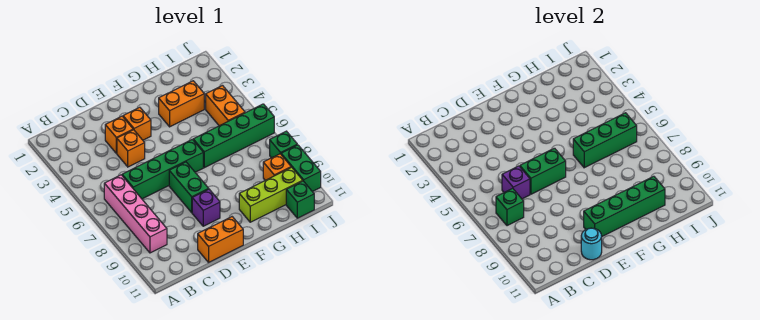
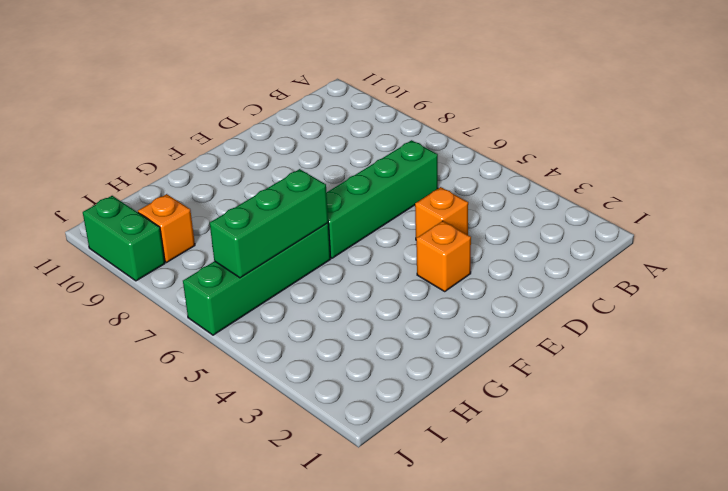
none -> pink 1x4 brick [104,175,167,253]
none -> orange 1x1 brick [105,116,133,153]
none -> orange 1x2 brick [198,217,243,262]

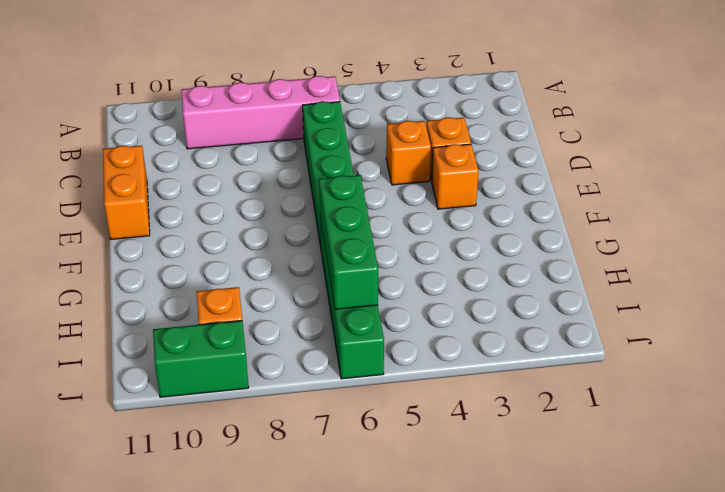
none -> green 1x2 brick [169,162,208,213]
none -> purple 1x1 brick [192,189,220,226]
none -> orange 1x2 brick [159,81,204,127]

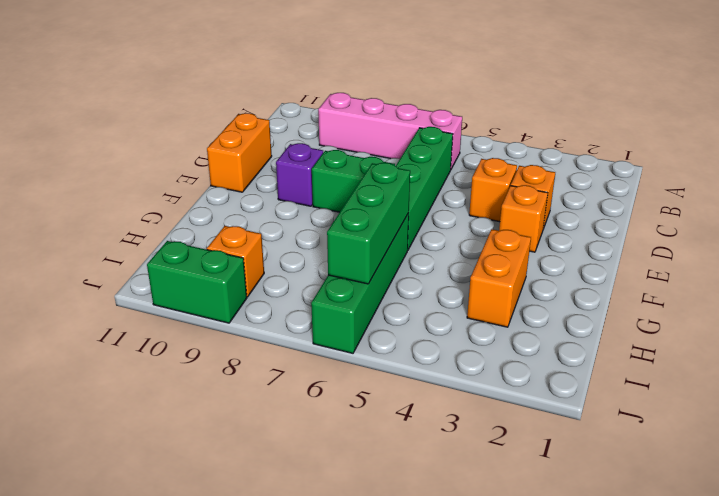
none -> lime 1x3 brick [239,167,303,222]
none -> orange 1x2 brick [206,86,245,126]
none -> green 1x1 brick [286,181,314,218]

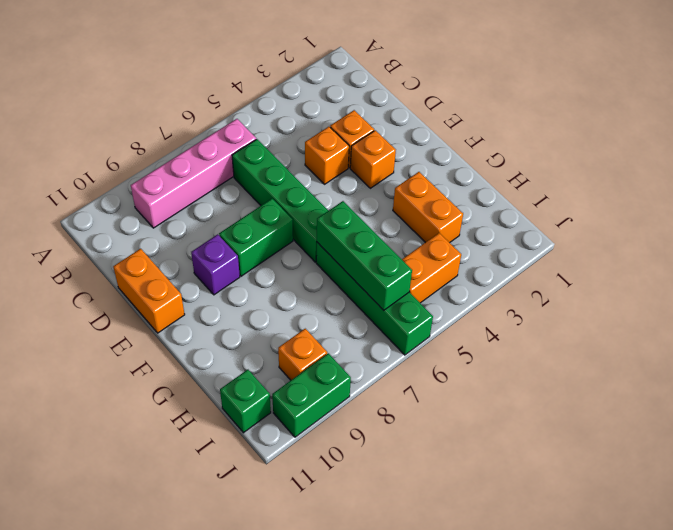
none -> lime 1x3 brick [239,167,303,222]
none -> green 1x1 brick [270,131,297,158]
none -> green 1x1 brick [496,188,524,226]

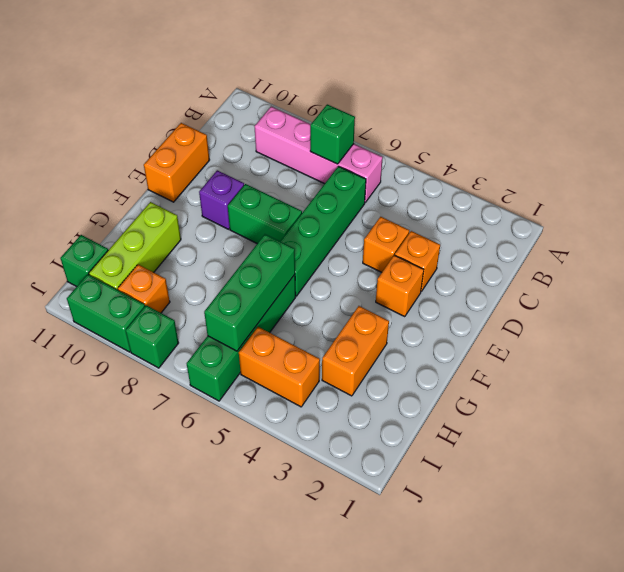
none -> purple 1x1 brick [502,166,530,199]
none -> green 1x2 brick [520,148,566,194]
none -> cyan 1x1 round brick [581,228,602,260]

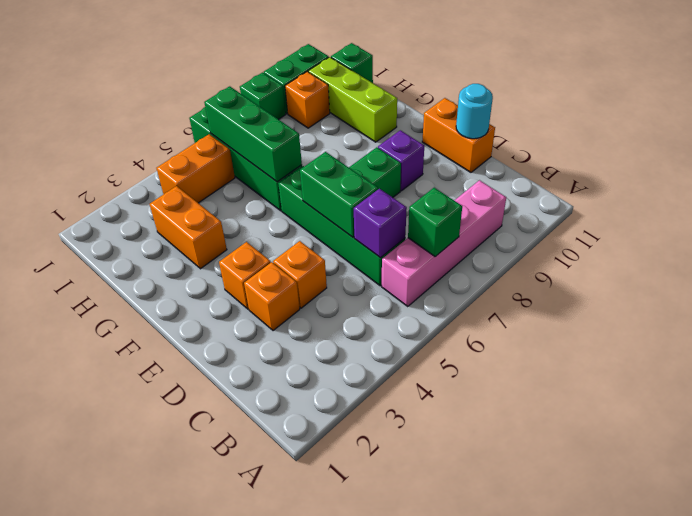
none -> green 1x4 brick [584,176,665,236]

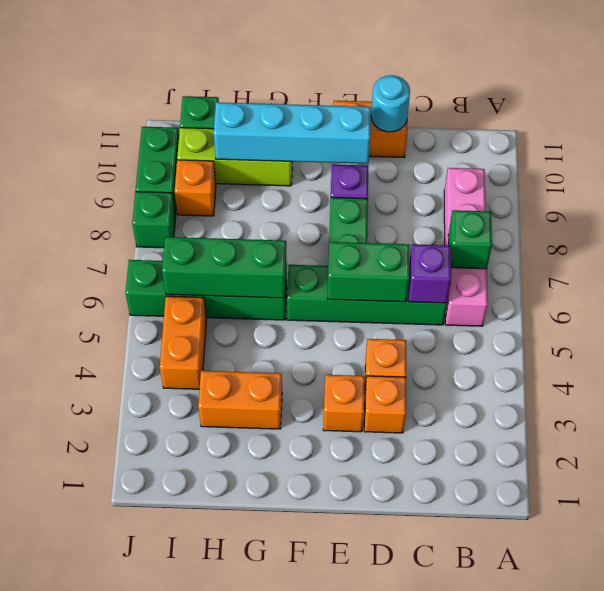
cyan 1x4 brick [214,102,371,164] -> green 1x4 brick [584,176,665,236]

